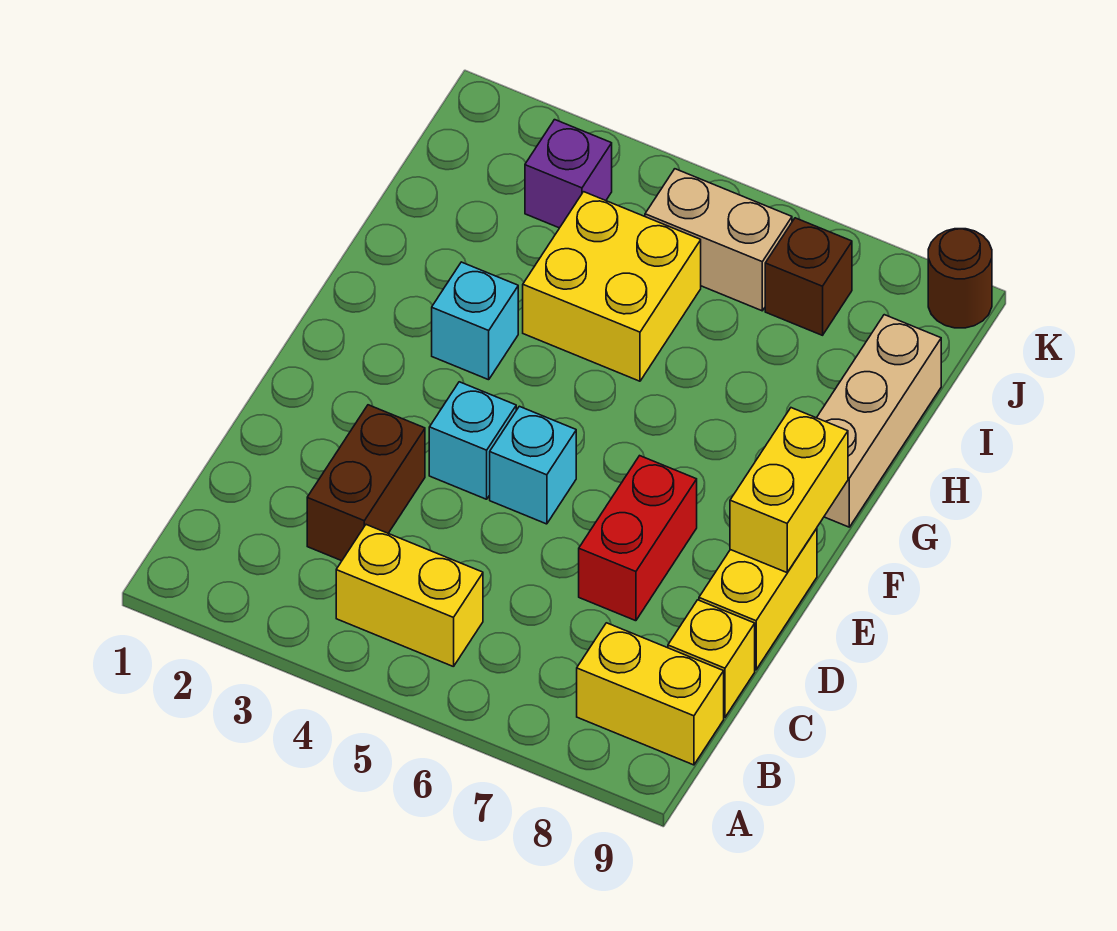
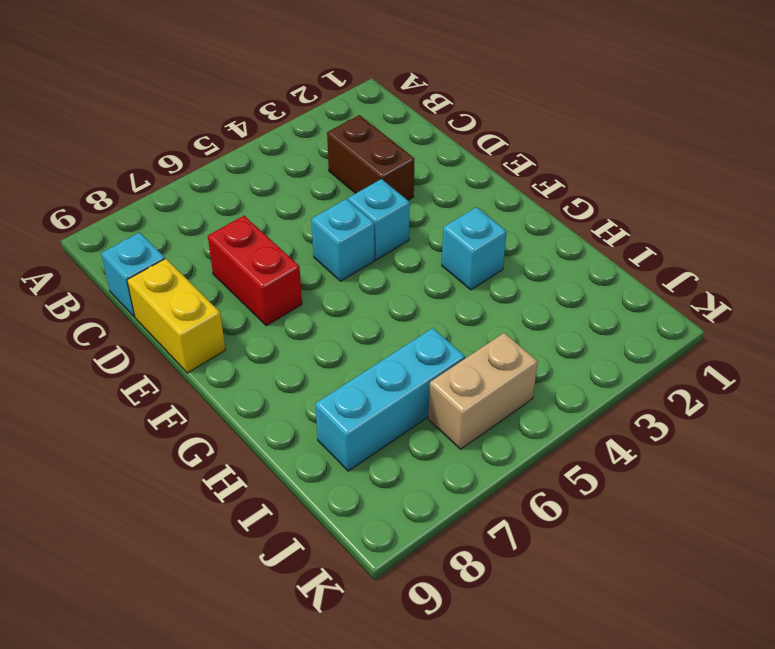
cyan 1x1 brick [101,233,165,317] -> yellow 1x1 brick [668,600,755,717]
cyan 1x3 brick [315,328,465,471] -> none
none -> yellow 1x2 brick [336,525,483,667]
none -> yellow 1x2 brick [577,623,724,765]
none -> tan 1x3 brick [817,315,941,527]

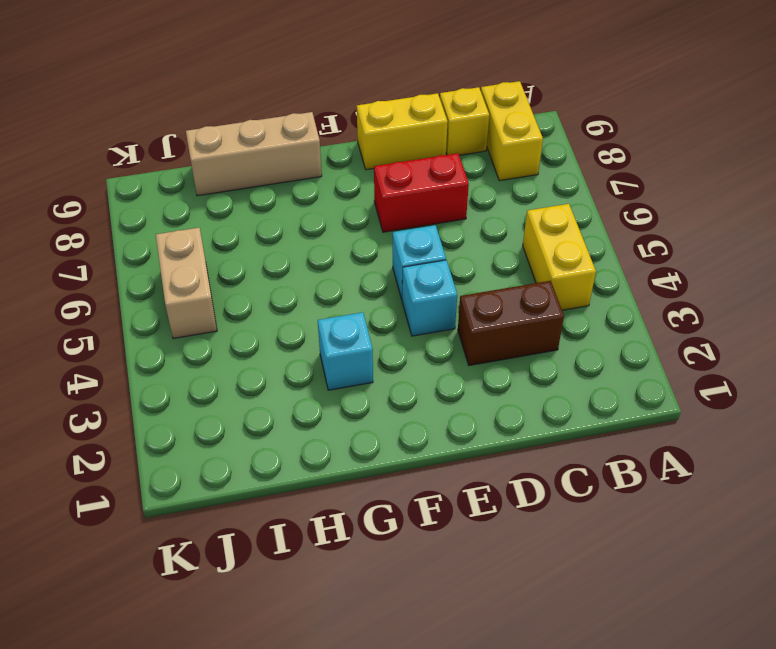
none -> yellow 2x2 brick [523,192,701,381]
none -> purple 1x1 brick [525,120,612,228]
none -> brown 1x1 brick [765,218,852,335]

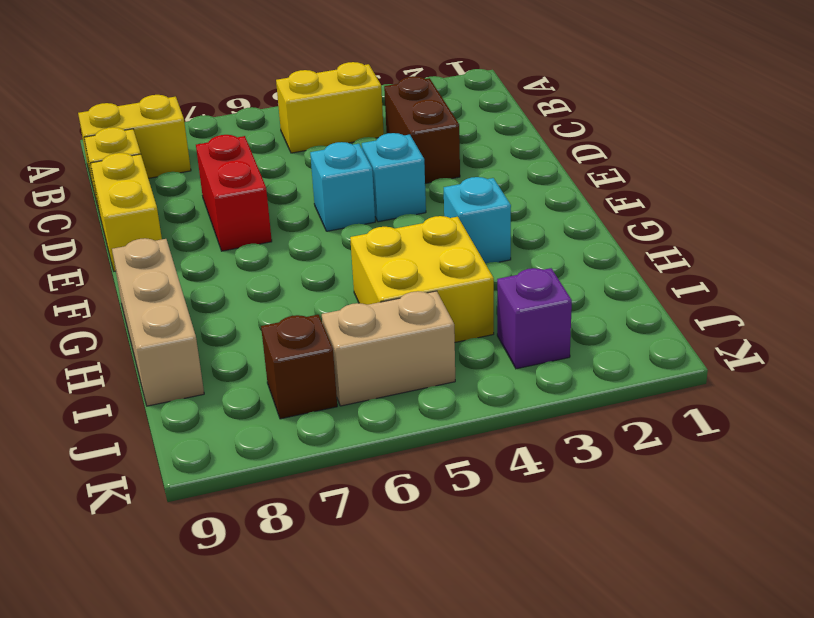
none -> brown 1x1 round brick [928,229,992,328]
none -> yellow 1x2 brick [730,408,848,572]

